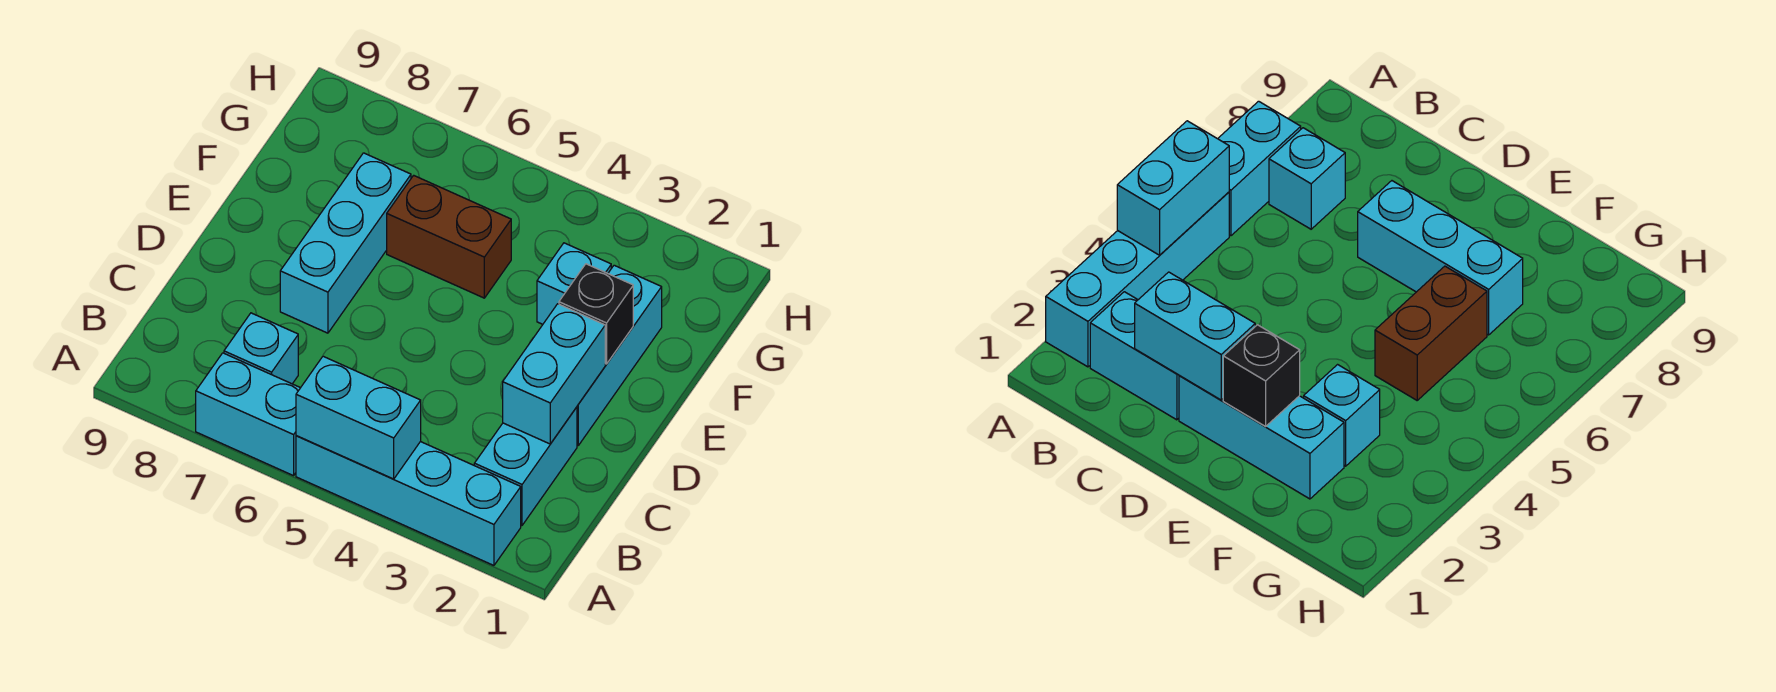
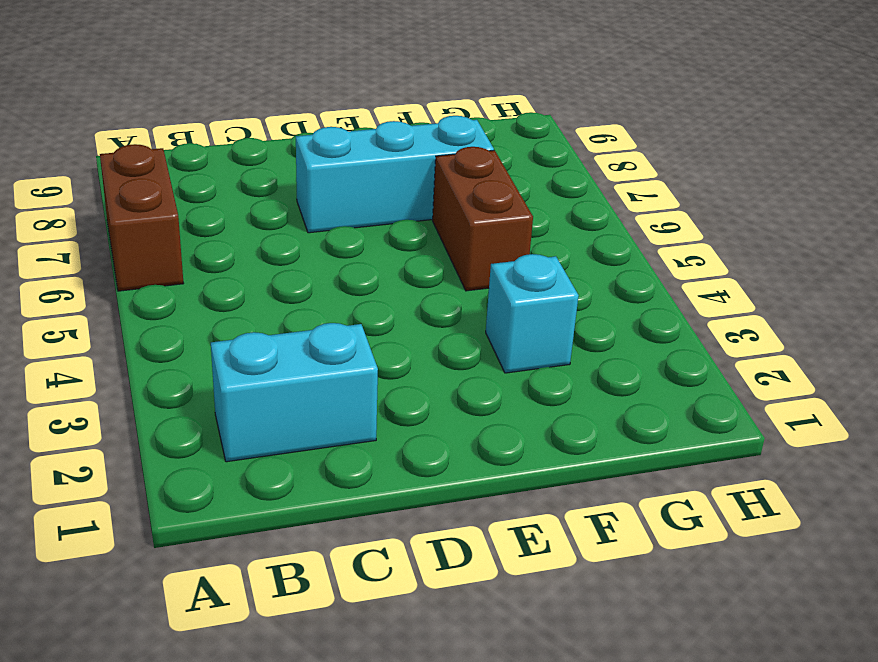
brown 1x2 brick [100,144,184,291] -> cyan 1x2 brick [196,353,300,476]
none -> cyan 1x4 brick [296,436,521,565]
none -> cyan 1x1 brick [224,313,298,384]

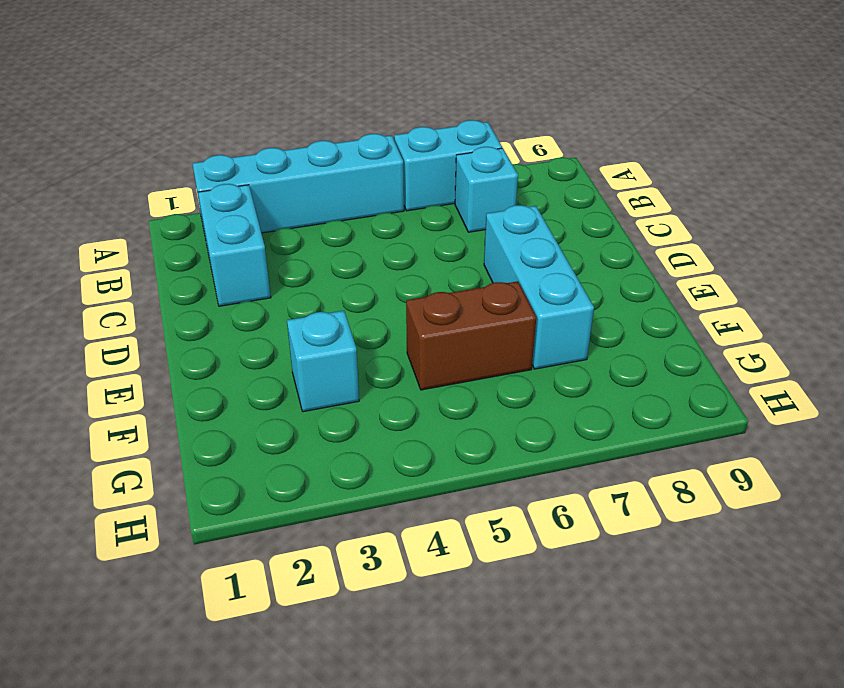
none -> cyan 1x3 brick [577,265,662,445]
none -> cyan 1x2 brick [296,356,421,479]

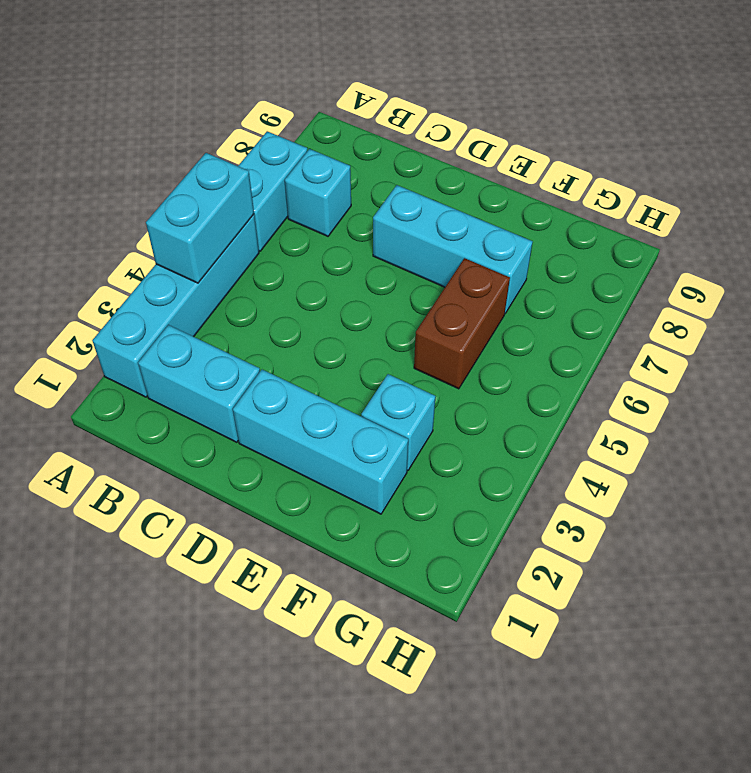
none -> cyan 1x2 brick [503,304,605,444]
none -> black 1x1 brick [559,264,633,364]

